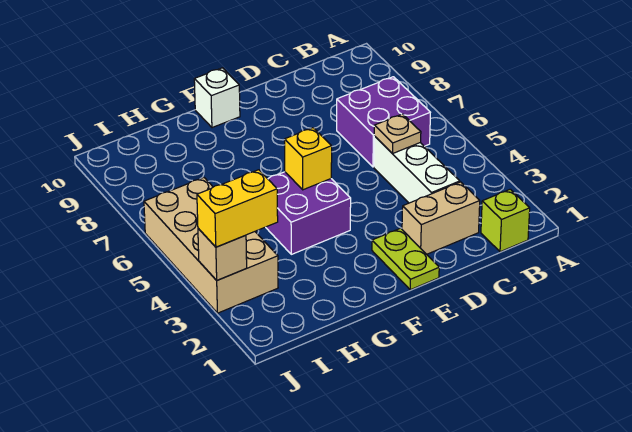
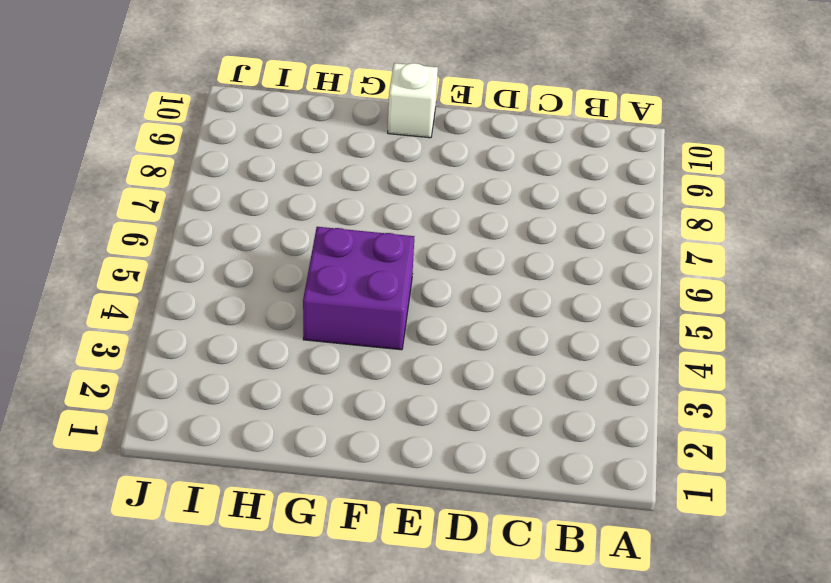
none -> lime 1x1 brick [481,189,530,252]
none -> purple 2x2 brick [337,77,430,167]
none -> tan 1x2 brick [402,182,480,254]

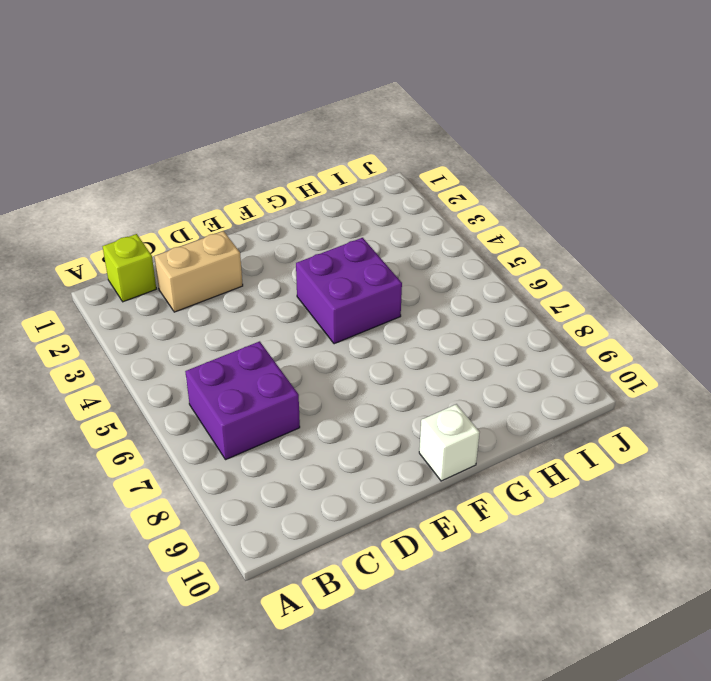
none -> white 1x3 brick [374,136,460,203]
none -> lime 1x2 plate [372,228,439,290]
none -> tan 2x4 brick [144,178,278,313]

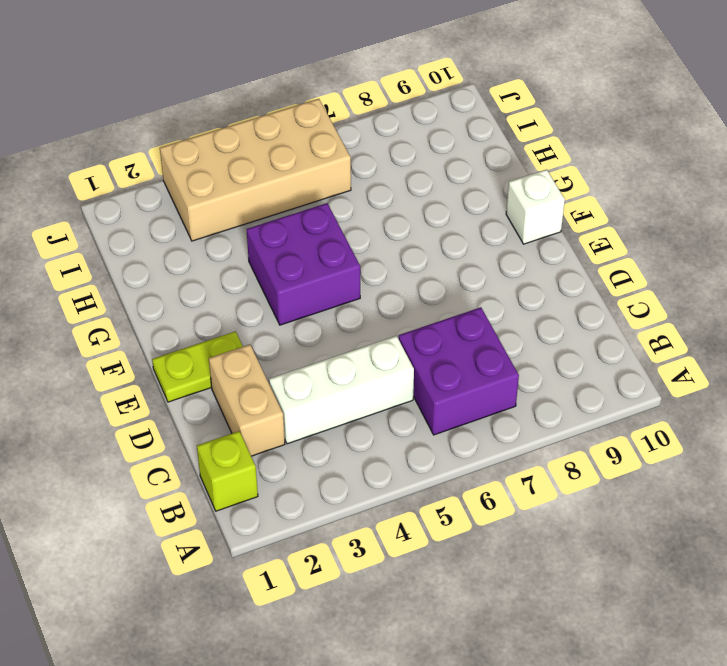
none -> tan 1x1 plate [374,114,421,154]
none -> yellow 1x1 brick [285,128,332,190]
none -> tan 1x1 brick [198,228,247,280]

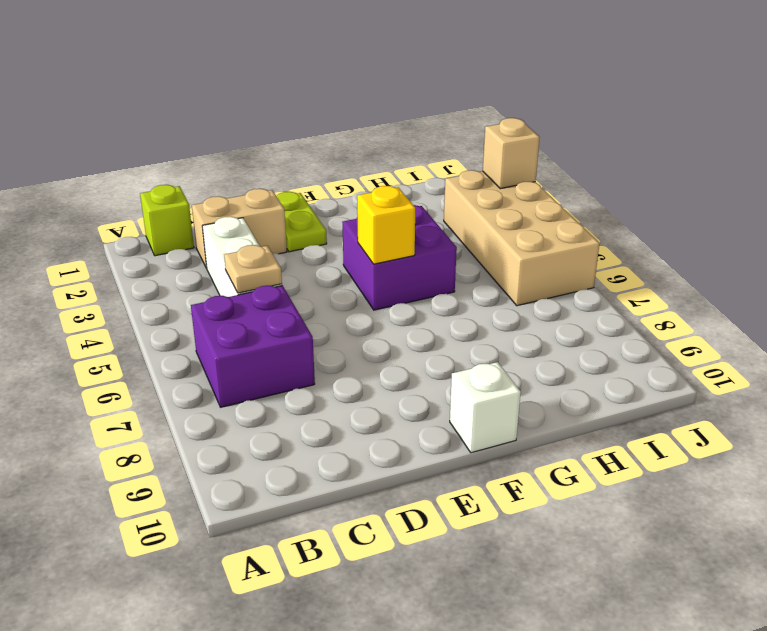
none -> yellow 1x2 brick [197,170,278,247]

